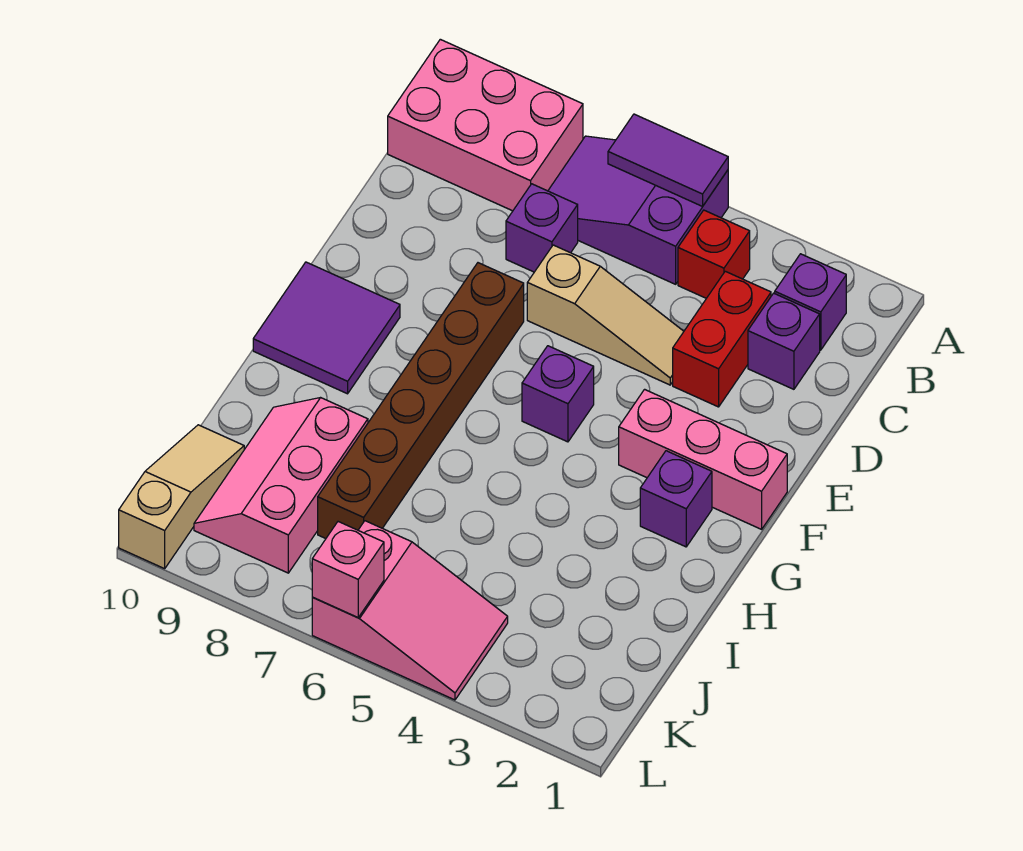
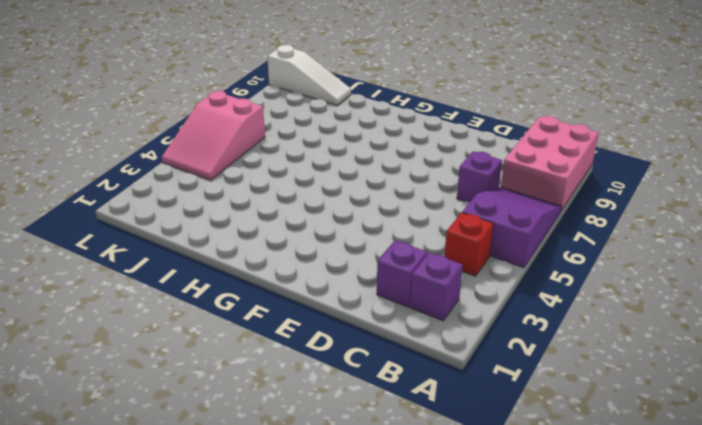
white 1x3 slope [267,45,351,105] -> tan 1x3 slope [119,425,244,569]
none -> red 1x2 brick [673,271,771,407]
none -> tan 1x3 slope [527,245,684,385]
none -> brown 1x6 brick [318,263,524,539]

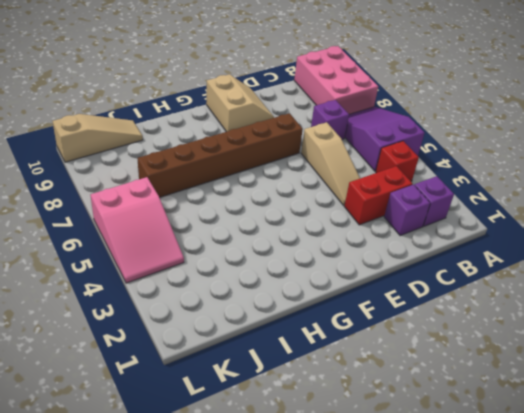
tan 2x2 slope [206,74,274,132] -> purple 2x2 tile [253,262,400,394]
none -> pink 1x3 brick [619,389,787,529]
none -> purple 1x1 brick [522,346,594,442]
none -> purple 1x1 brick [640,451,712,547]

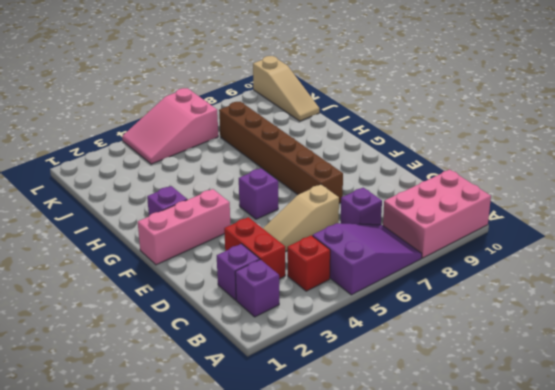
none -> purple 2x2 tile [253,262,400,394]
none -> pink 2x3 slope [194,398,368,573]
none -> purple 1x2 tile [608,114,728,206]

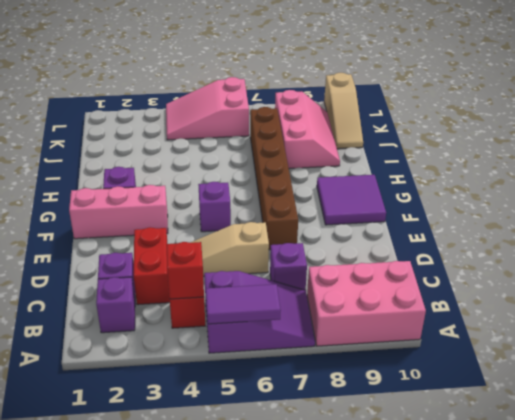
red 1x1 brick [167,242,204,299] -> none
none -> pink 1x1 brick [312,522,384,618]

